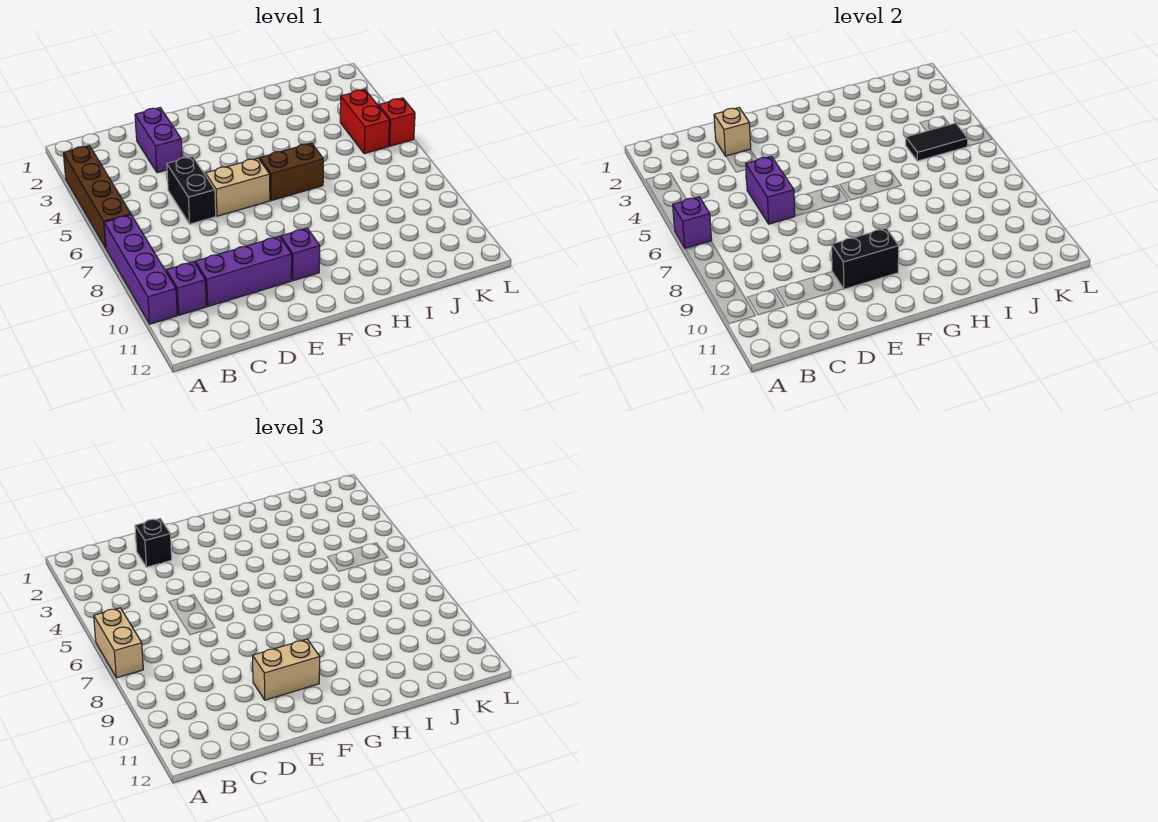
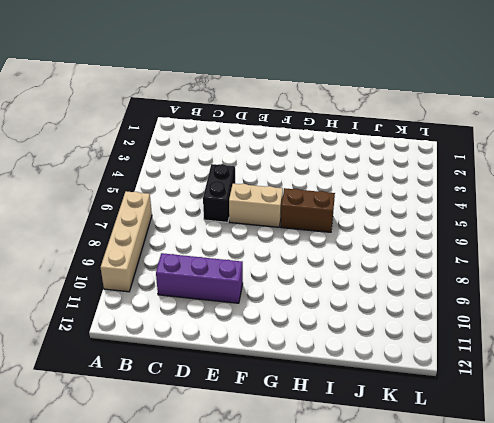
tan 1x4 brick [101,191,152,292] -> purple 1x4 brick [104,215,177,324]
none -> brown 1x4 brick [63,146,131,248]
none -> purple 1x1 brick [166,262,206,315]
none -> purple 1x2 brick [135,108,182,173]

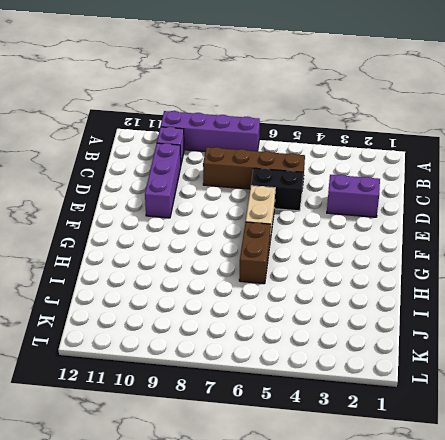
brown 1x4 brick [203,147,305,189] -> brown 1x4 brick moved to [63,146,131,248]
none -> purple 1x1 brick [281,228,320,281]
none -> red 1x2 brick [340,89,389,154]
none -> red 1x1 brick [379,98,415,146]

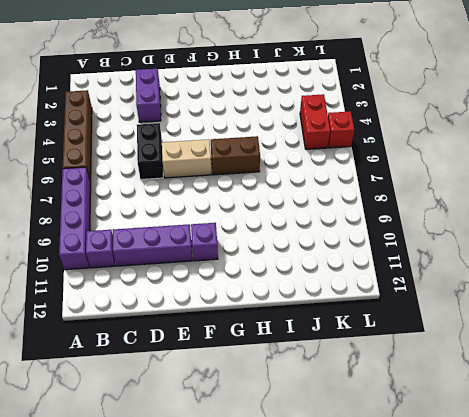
none -> purple 1x1 brick [673,197,712,248]
none -> tan 1x1 brick [714,108,751,156]
none -> purple 1x2 brick [746,156,795,224]

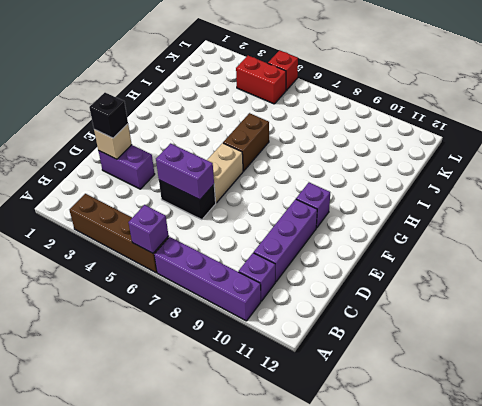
none -> black 1x2 brick [832,228,899,289]
none -> black 1x2 tile [906,123,968,161]
none -> tan 1x2 brick [94,608,143,678]

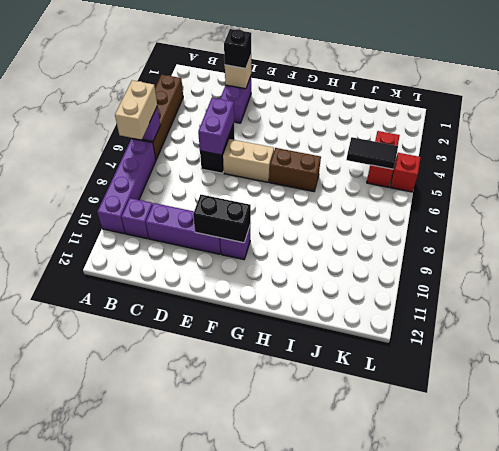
none -> tan 1x2 brick [253,639,320,700]

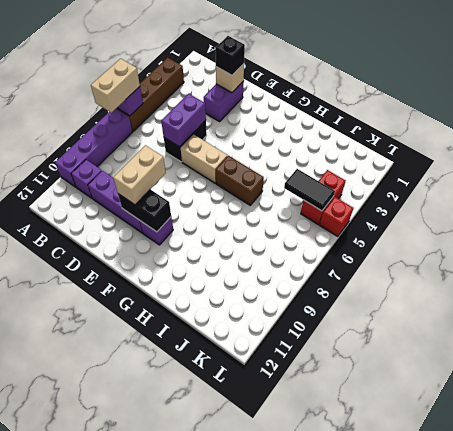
tan 1x2 brick [113,145,166,205] -> tan 1x2 brick turned to [253,639,320,700]

